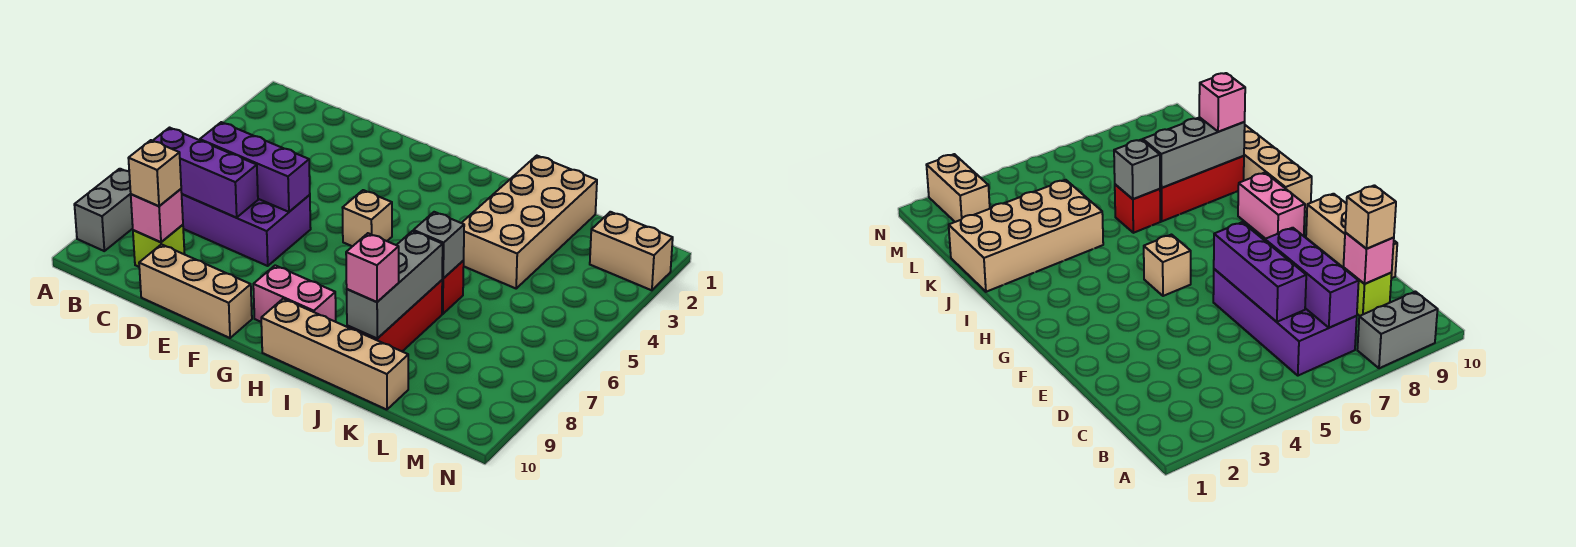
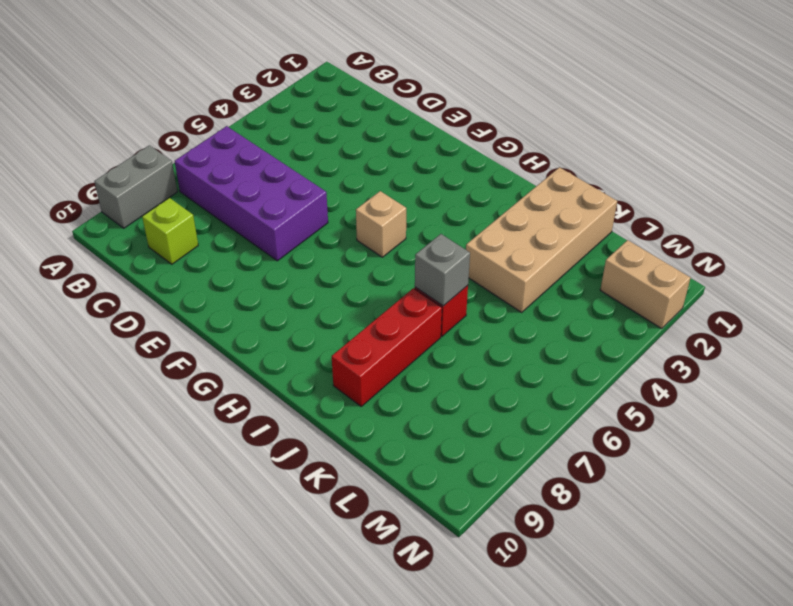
none -> tan 1x3 brick [139,244,252,338]
none -> pink 1x2 brick [253,265,336,322]
none -> tan 1x4 brick [261,299,408,410]

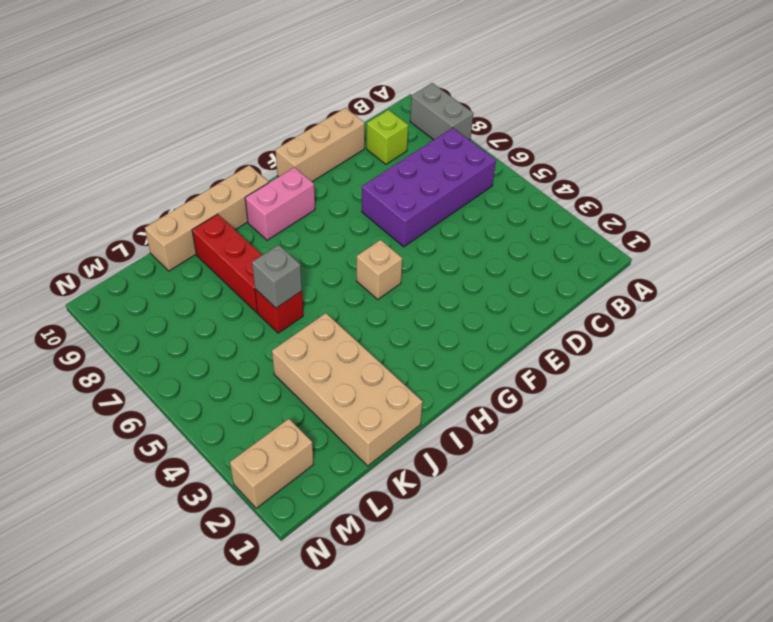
none -> purple 1x3 brick [153,128,258,218]
none -> purple 1x3 brick [200,122,310,212]
none -> pink 1x1 brick [131,189,183,242]

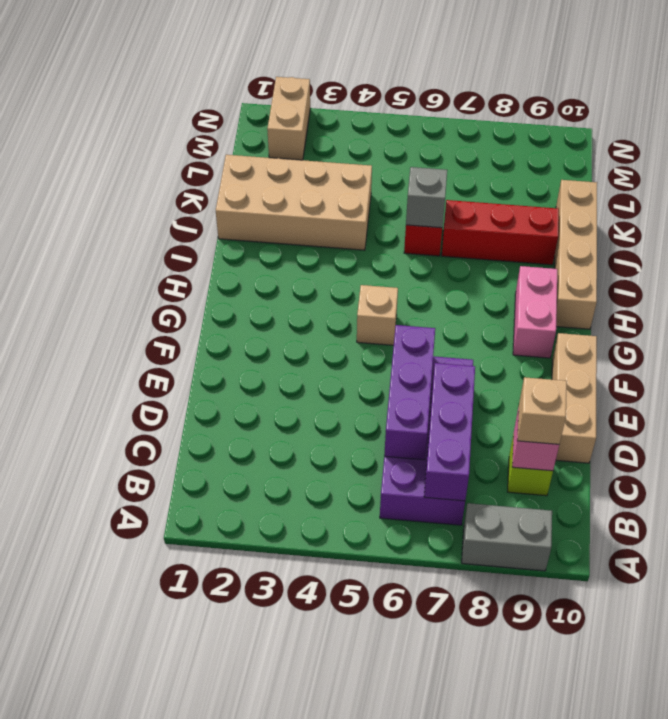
none -> grey 1x3 brick [347,231,443,338]
none -> pink 1x1 brick [346,233,399,302]

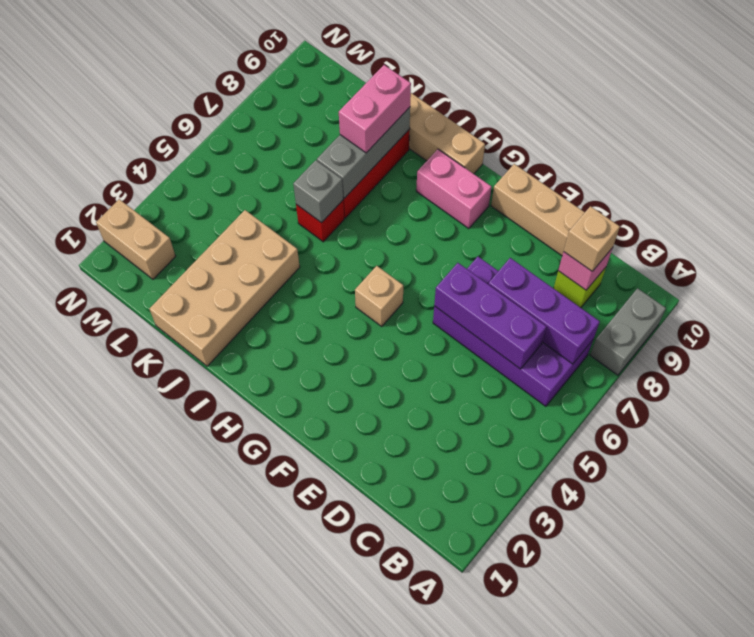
pink 1x2 brick [339,65,411,153] -> pink 1x1 brick [346,233,399,302]

